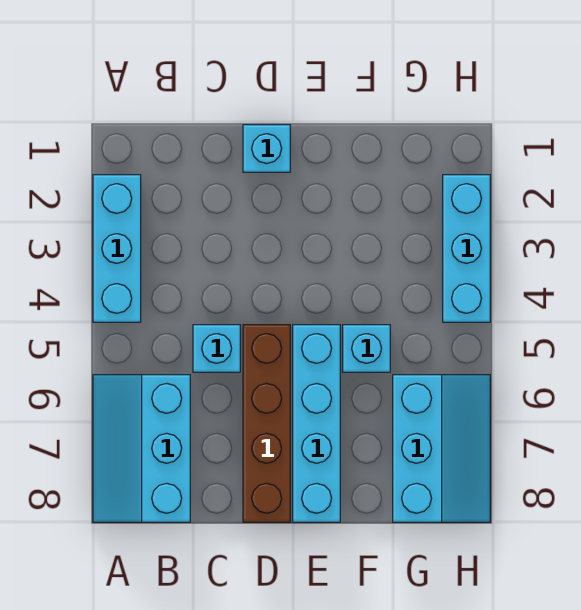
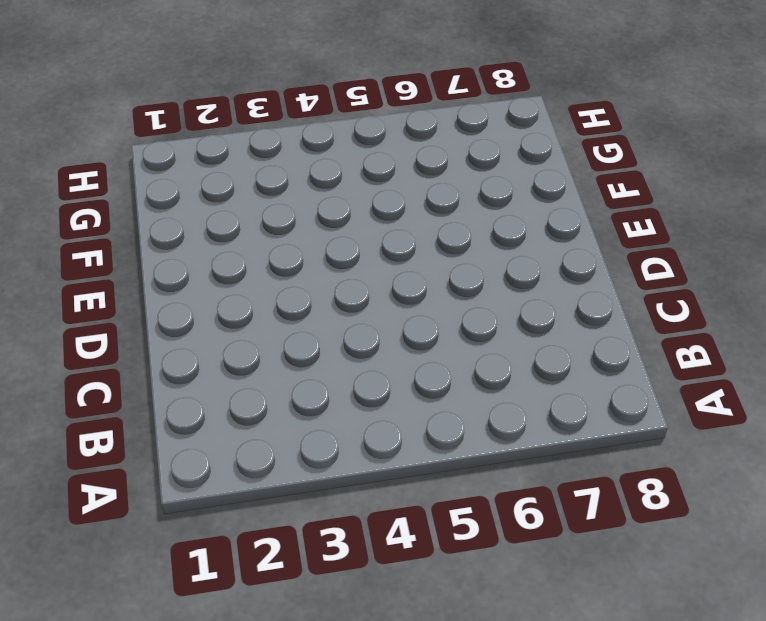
none -> cyan 1x3 brick [93,175,141,322]
none -> cyan 2x3 slope [93,375,190,522]

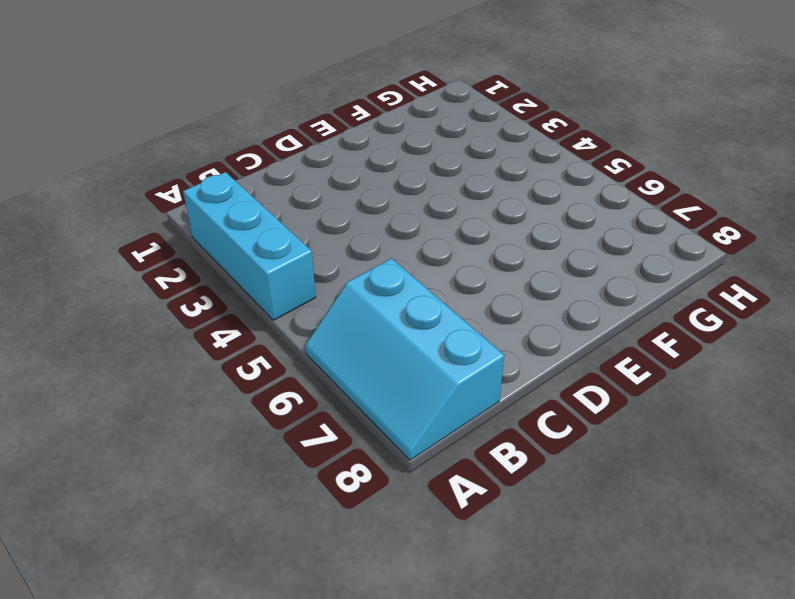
none -> cyan 1x1 brick [193,325,240,372]
none -> cyan 1x1 brick [243,125,290,172]

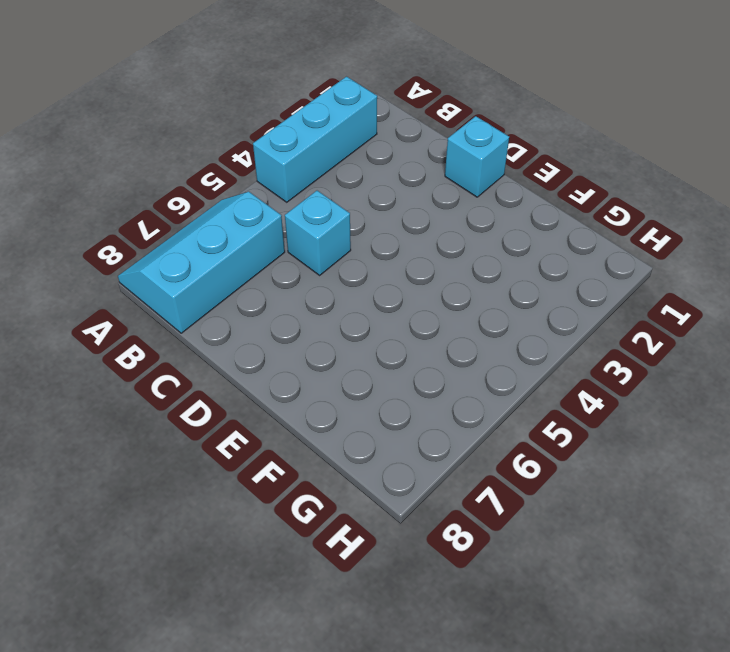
none -> brown 1x4 brick [243,325,290,522]
none -> cyan 1x4 brick [293,325,340,522]

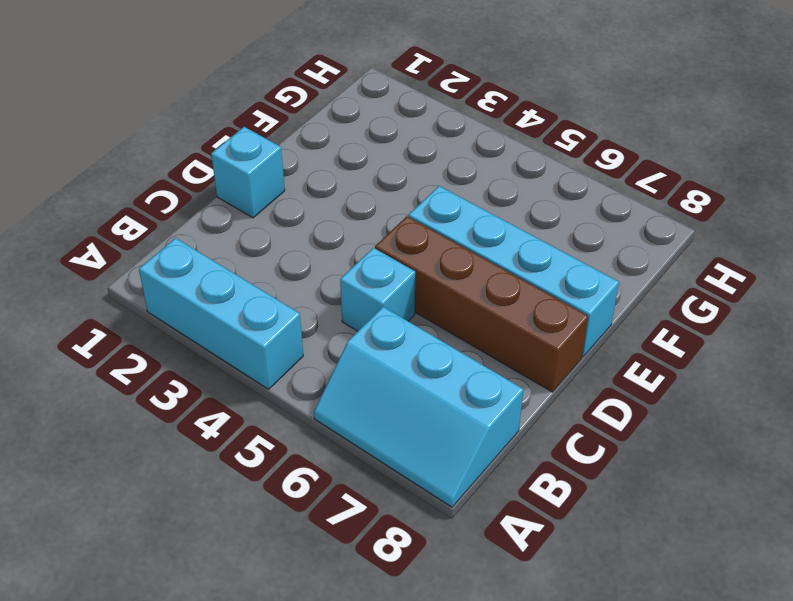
none -> cyan 1x1 brick [343,325,390,372]
none -> cyan 2x3 slope [393,375,490,522]

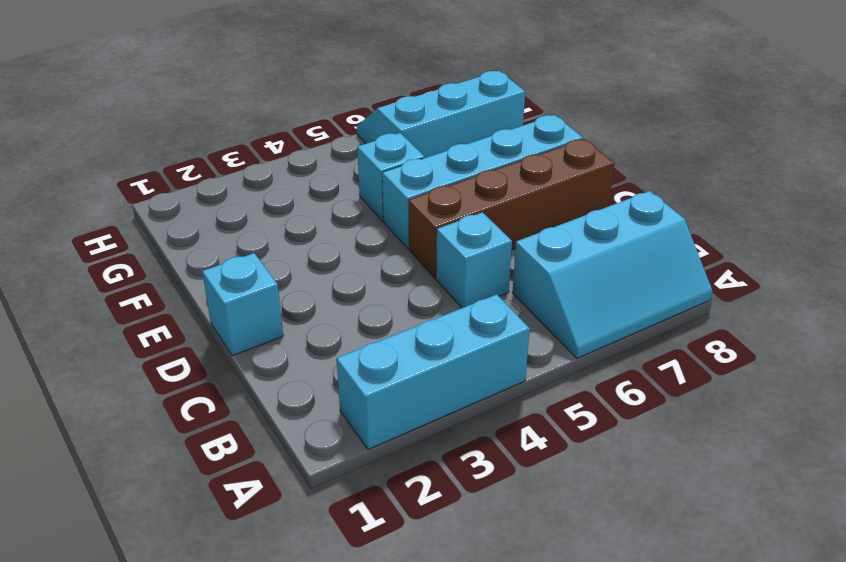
none -> cyan 1x3 brick [443,175,490,322]

